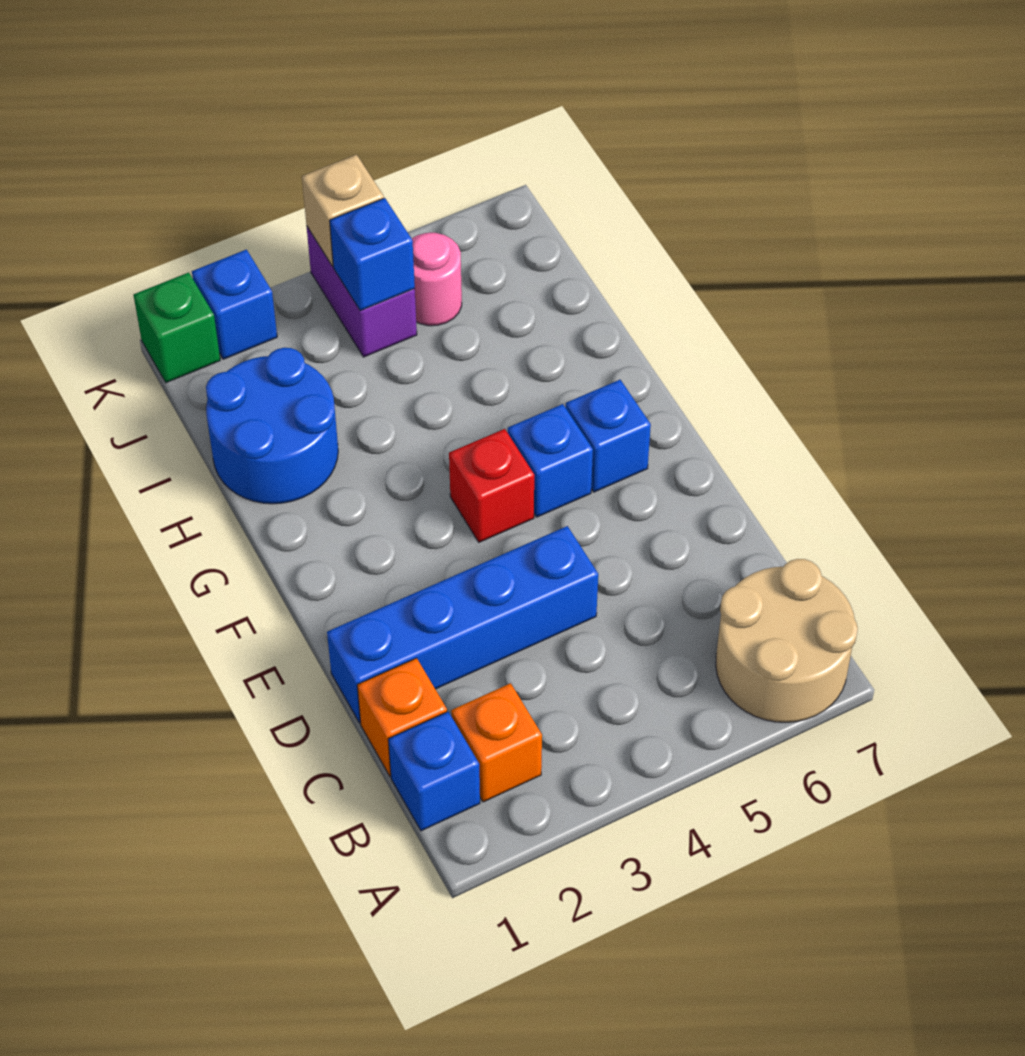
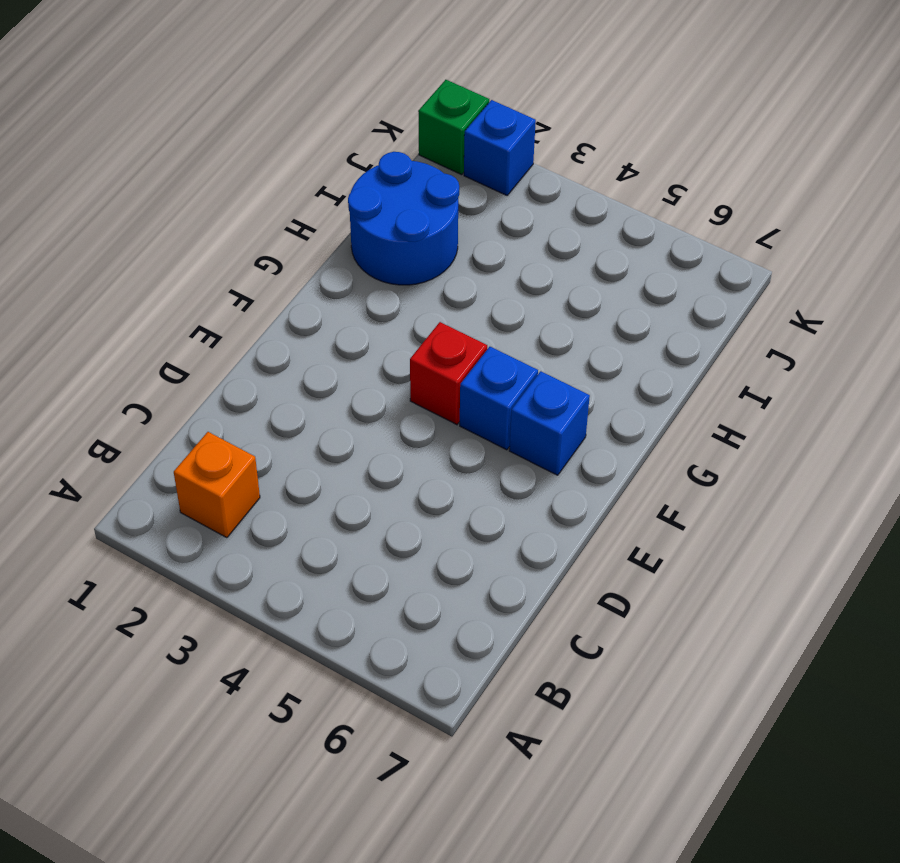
none -> tan 2x2 round brick [716,559,858,722]
none -> blue 1x1 brick [388,712,480,831]
none -> orange 1x1 brick [357,658,447,776]

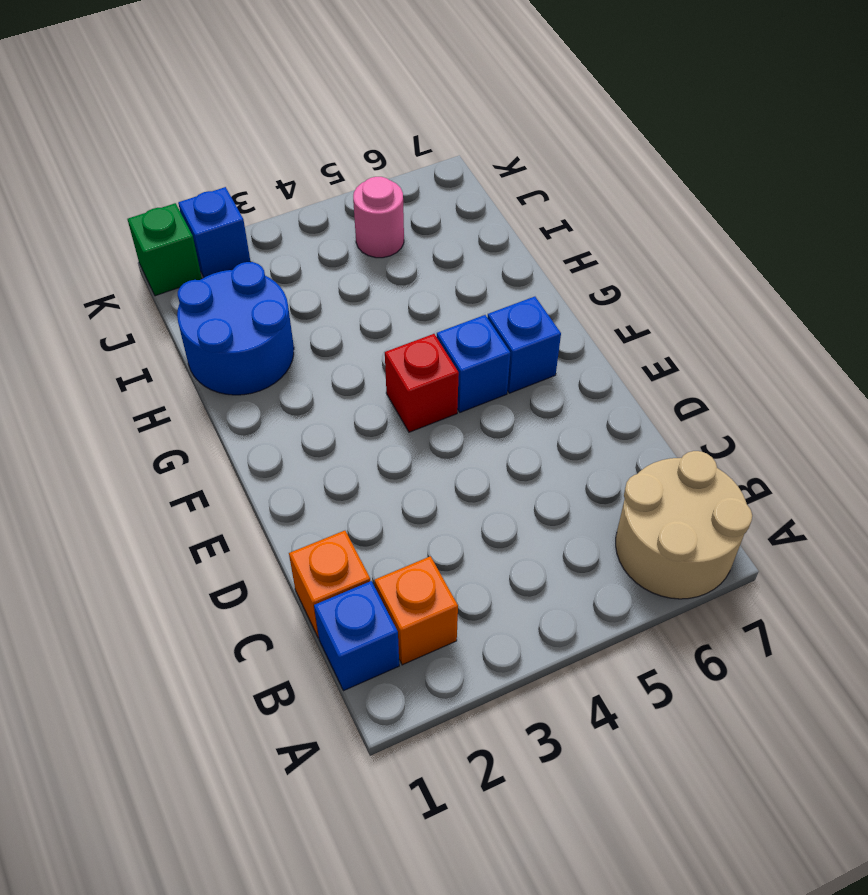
none -> blue 1x4 brick [327,526,598,723]
none -> purple 1x2 brick [307,227,417,357]
none -> blue 1x1 brick [330,198,415,311]

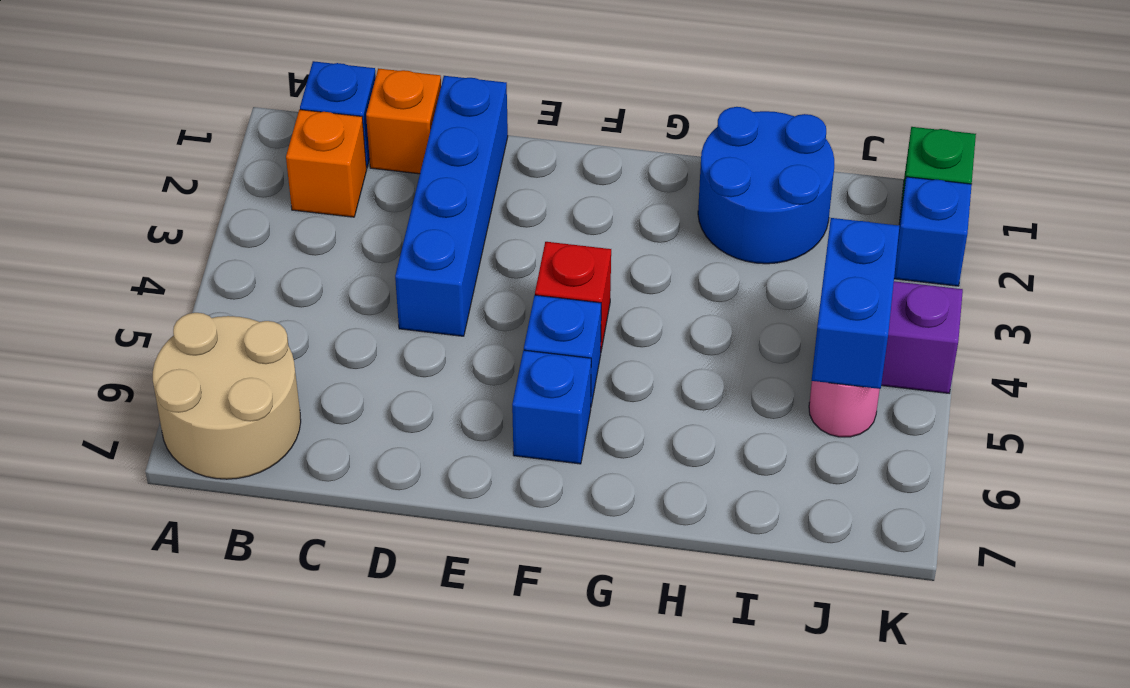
blue 1x2 brick [811,218,899,389] -> blue 1x1 brick [330,198,415,311]
none -> tan 1x1 brick [302,155,384,266]

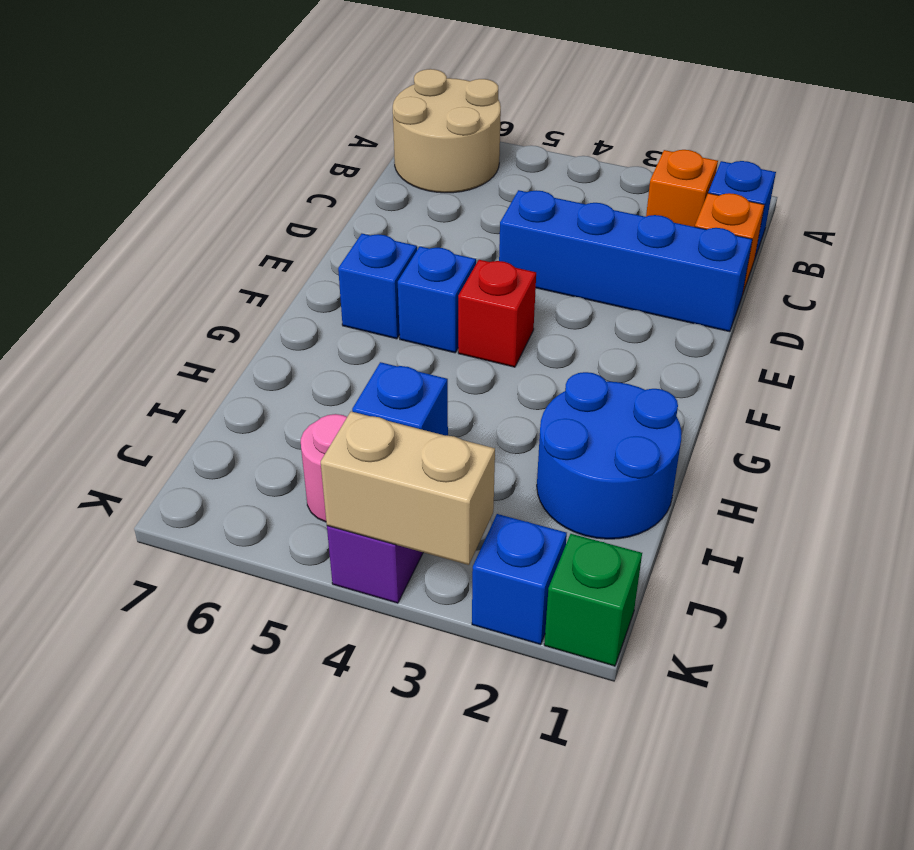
tan 1x2 brick [321,412,495,565] -> tan 1x1 brick [302,155,384,266]

